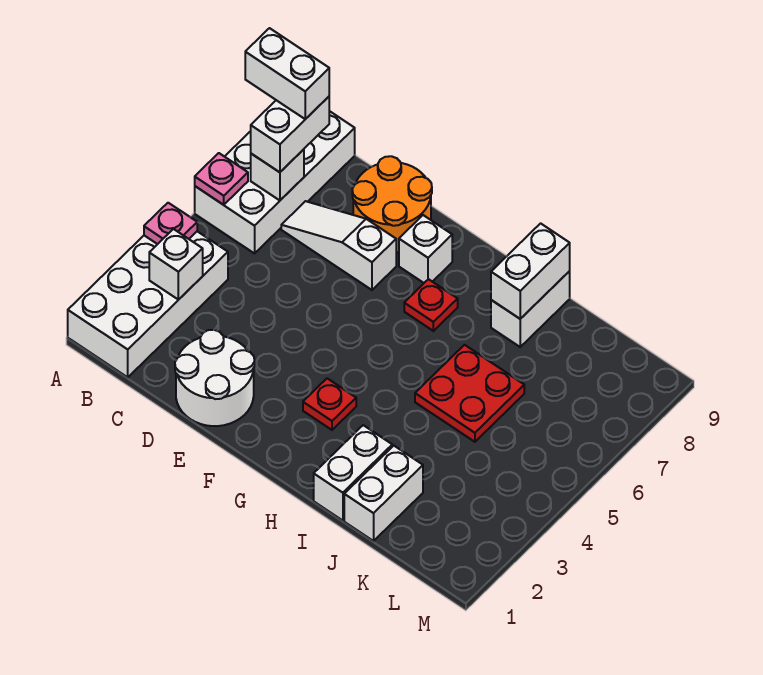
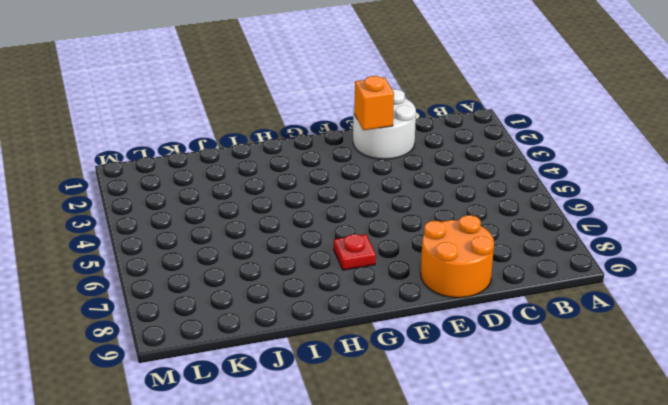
orange 1x1 brick [355,76,394,130] -> none
none -> white 2x4 brick [68,231,228,377]
none -> white 2x4 brick [195,111,355,253]
none -> white 1x3 slope [281,201,396,290]

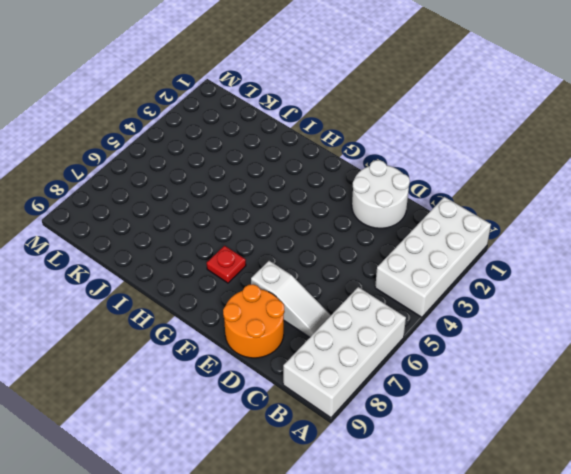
none -> white 1x1 brick [399,215,452,283]
none -> red 1x1 plate [303,378,356,430]
none -> white 1x2 brick [314,425,392,521]

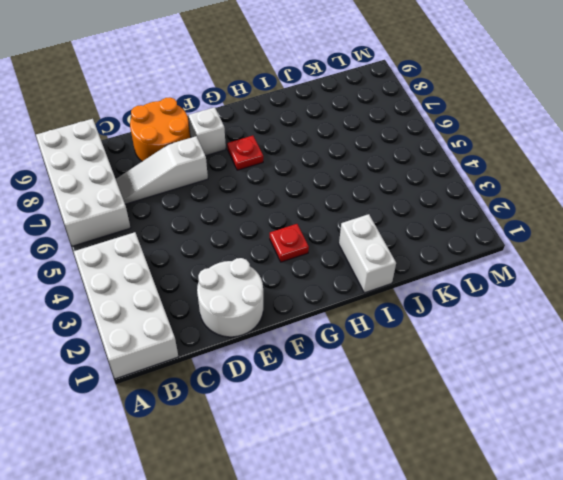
none -> red 2x2 plate [415,345,524,442]
none -> white 1x2 brick [491,271,570,347]
none -> white 1x2 brick [344,446,423,541]

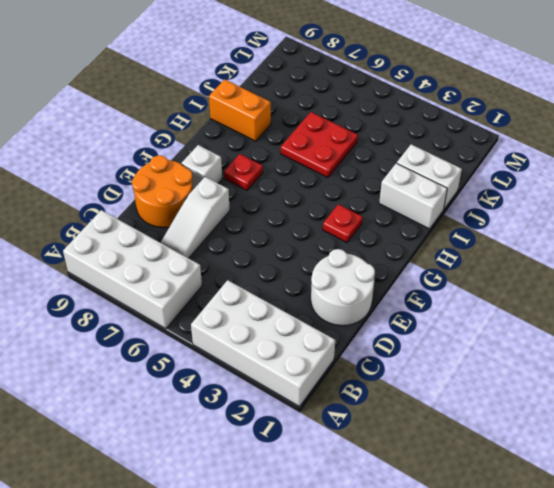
orange 1x2 brick [209,79,271,141] -> white 1x2 brick [491,271,570,347]
none -> pink 1x1 plate [144,203,197,244]
none -> pink 1x1 plate [195,153,248,205]
none -> white 1x1 brick [149,229,203,300]

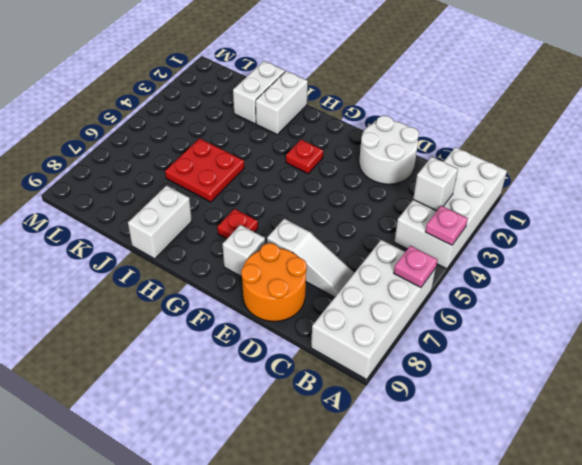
none -> white 1x1 brick [251,149,304,200]
none -> white 1x2 brick [491,223,570,319]
none -> white 1x2 brick [251,97,329,172]

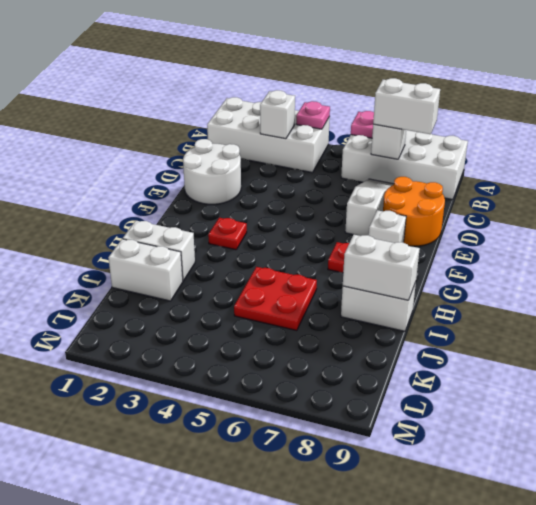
none -> white 1x2 brick [245,28,329,119]

